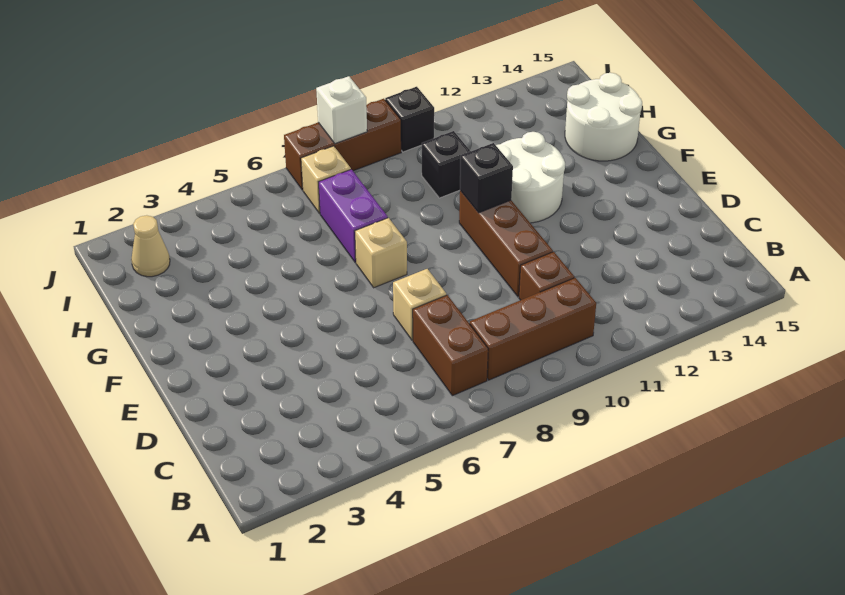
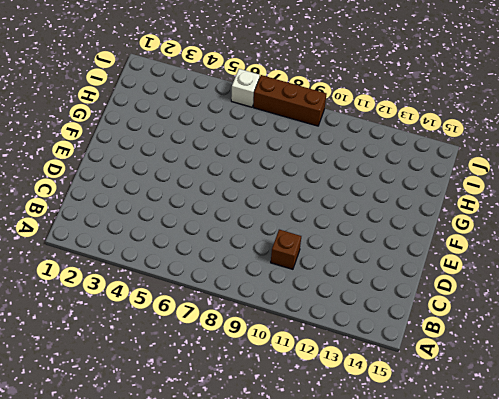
white 1x1 brick [231,69,260,107] -> white 1x1 brick moved to [316,76,367,144]
none -> brown 1x2 brick [413,295,488,396]
none -> brown 1x3 brick [470,278,596,380]
none -> tan 1x1 brick [393,269,446,340]

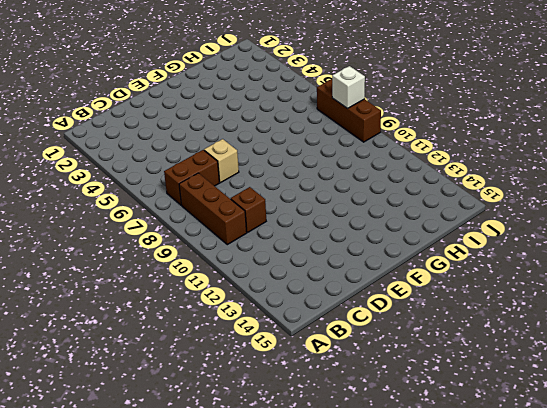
none -> brown 1x3 brick [459,191,553,297]
none -> tan 1x1 brick [355,218,407,288]
none -> white 2x2 round brick [496,132,565,223]

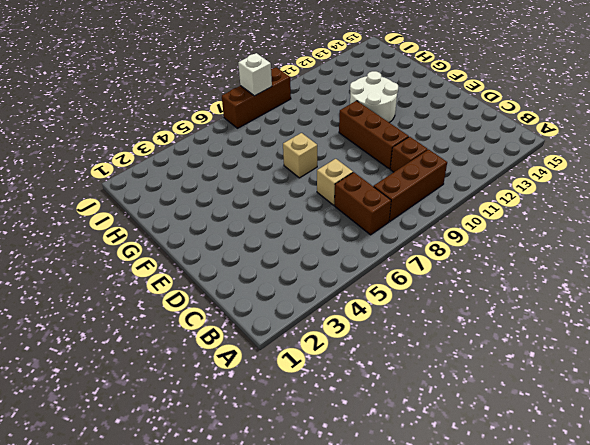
none -> purple 1x2 brick [319,169,388,262]
none -> white 2x2 round brick [565,73,642,161]
none -> black 1x1 brick [422,131,471,198]

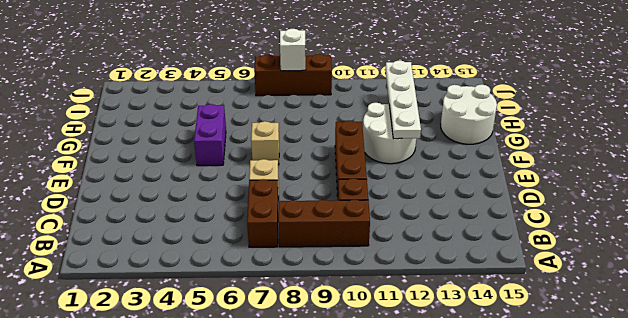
purple 1x2 brick [194,104,226,166] -> purple 1x2 brick moved to [319,169,388,262]
white 1x4 plate [385,60,421,139] -> none
none -> black 1x1 brick [422,131,471,198]
none -> tan 1x1 cone [131,215,170,277]
none -> tan 1x1 brick [301,146,351,214]

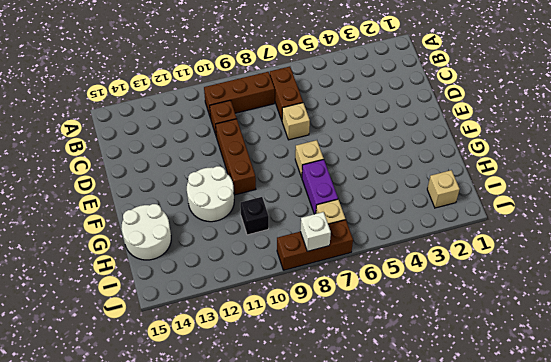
tan 1x1 brick [427,170,460,208] -> tan 1x1 cone [131,215,170,277]
none -> black 1x1 brick [385,87,434,152]
none -> black 1x1 brick [460,143,513,213]

